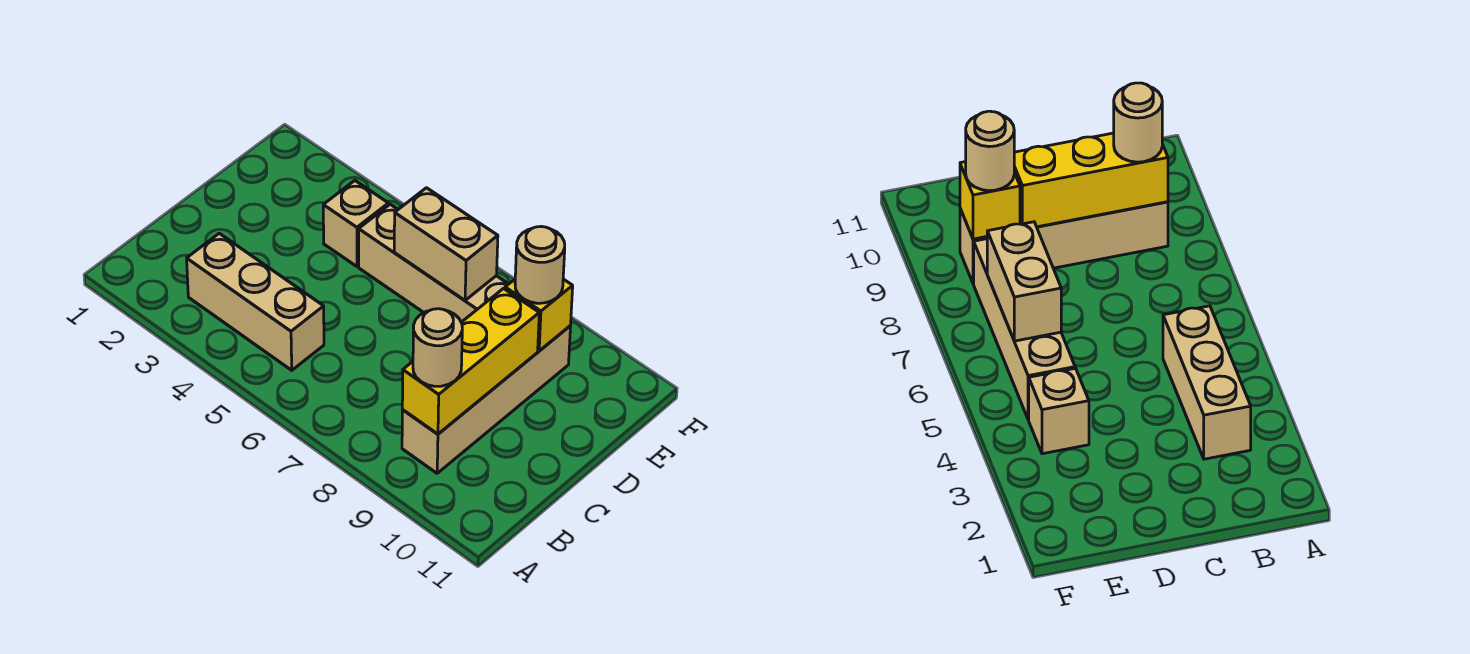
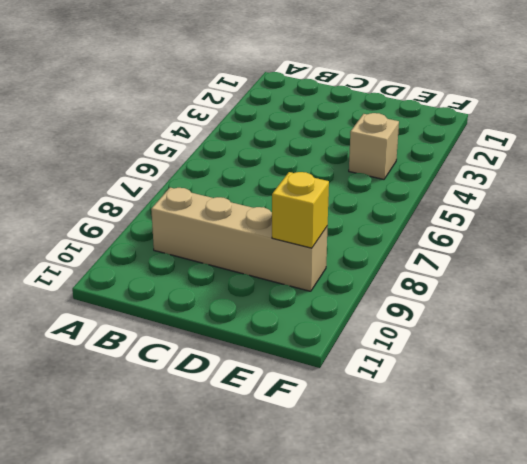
none -> tan 1x3 brick [187,233,324,370]
none -> tan 1x4 brick [359,204,508,322]

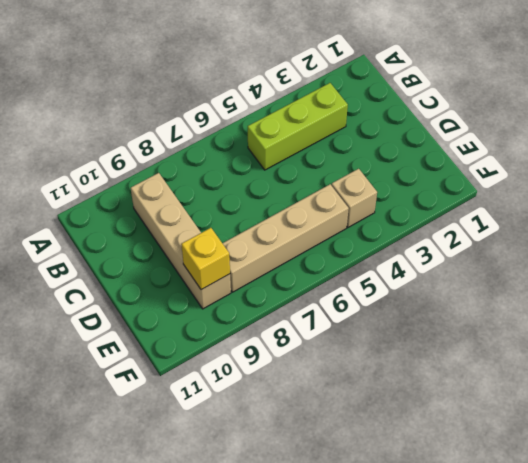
lime 1x3 brick [248,83,348,170] -> tan 1x3 brick [187,233,324,370]
none -> yellow 1x3 brick [402,288,539,434]
none -> tan 1x2 brick [394,188,498,300]

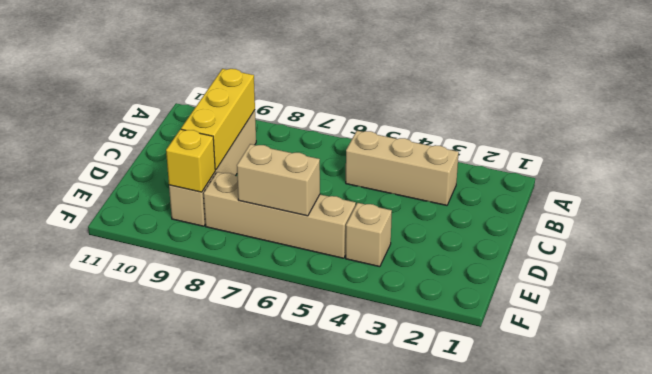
none -> tan 1x1 round brick [413,309,462,386]
none -> tan 1x1 round brick [515,226,565,303]

